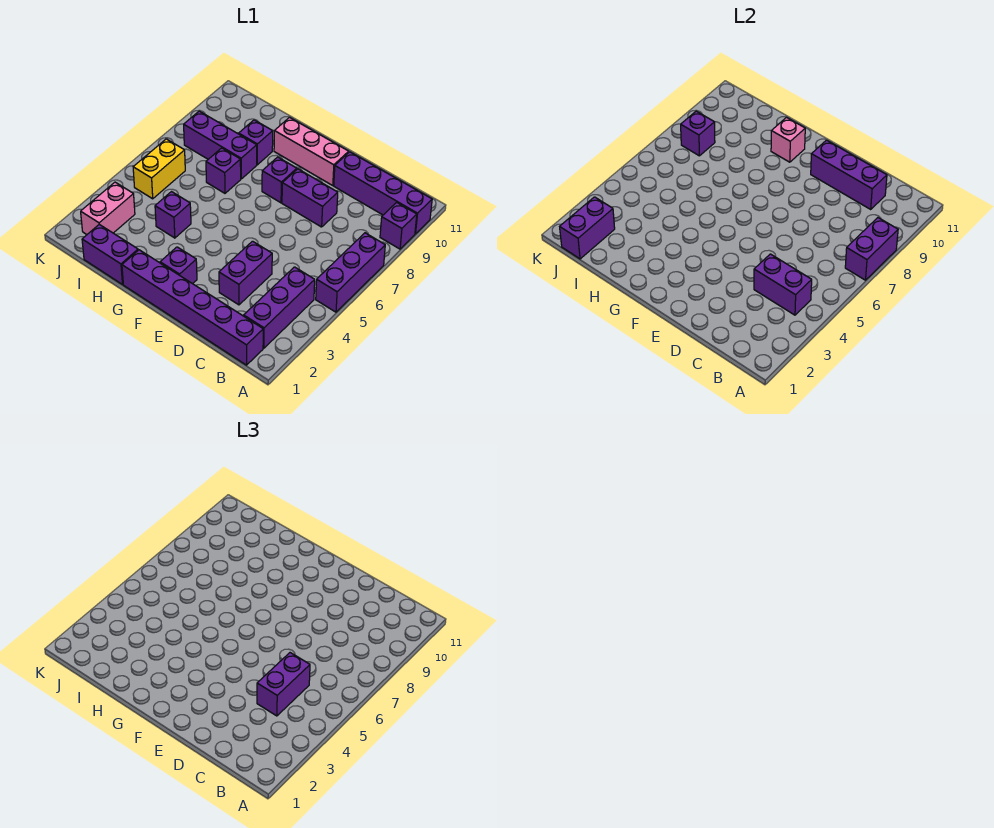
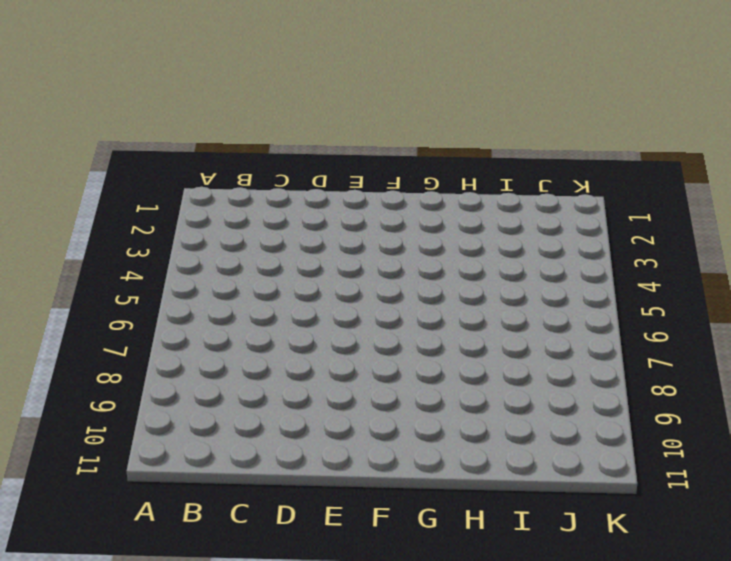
none -> purple 1x3 brick [316,233,385,312]
none -> purple 1x1 brick [380,202,417,249]
none -> purple 1x4 brick [334,152,432,234]

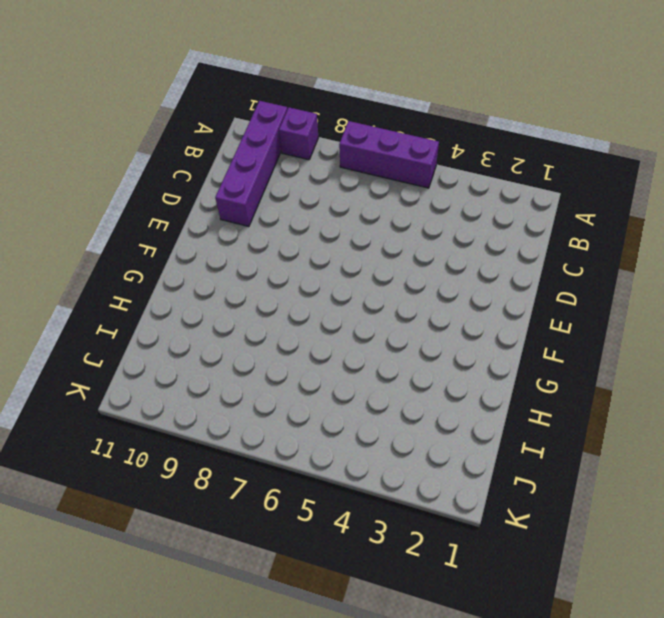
none -> purple 1x6 brick [122,250,263,365]
none -> purple 1x3 brick [244,267,315,348]
none -> purple 1x2 brick [219,241,272,305]

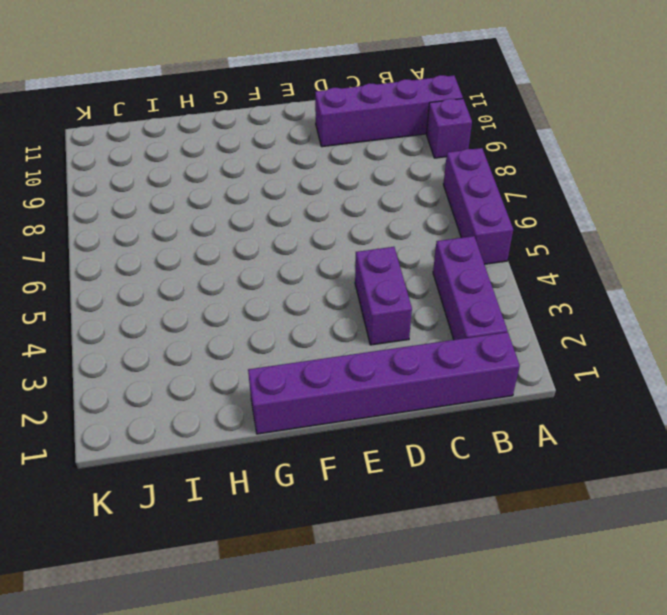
none -> purple 1x2 brick [282,169,338,227]
none -> pink 1x3 brick [274,118,349,186]
none -> purple 1x1 brick [160,247,197,284]

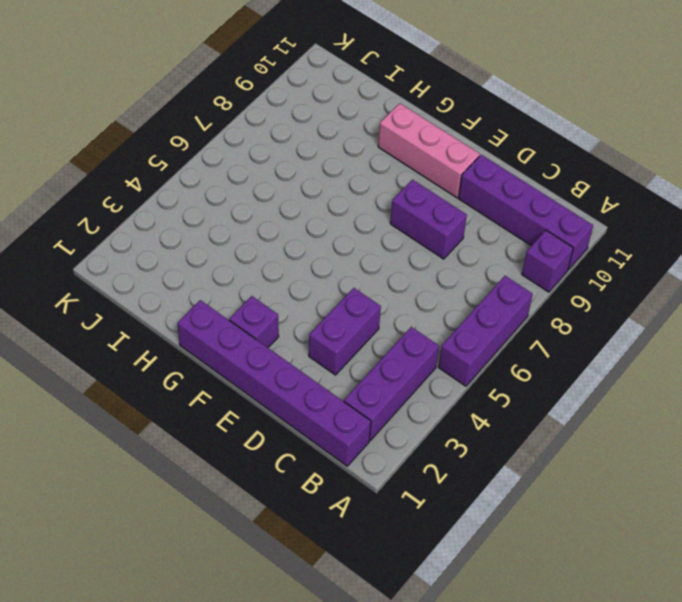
none -> purple 1x1 brick [262,157,297,203]
none -> purple 1x2 brick [82,224,138,284]
none -> purple 1x1 brick [155,192,191,238]

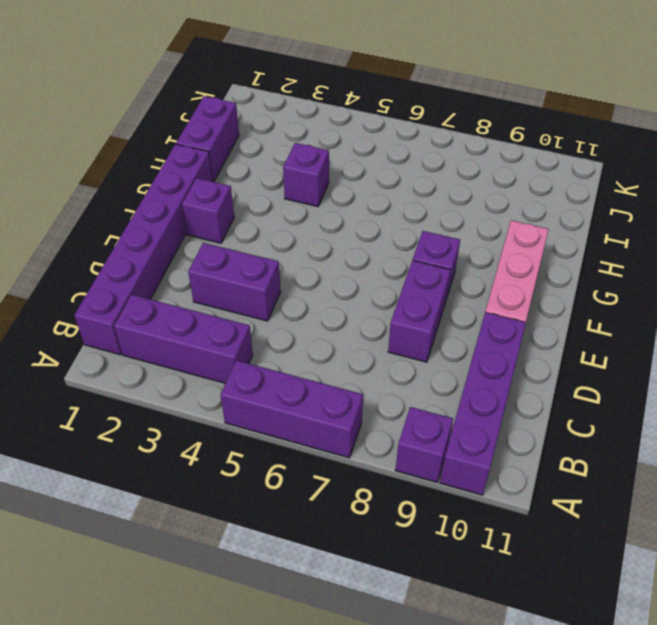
none -> purple 1x1 brick [206,148,241,193]
none -> purple 1x3 brick [184,111,257,179]
none -> purple 1x1 brick [239,120,273,165]

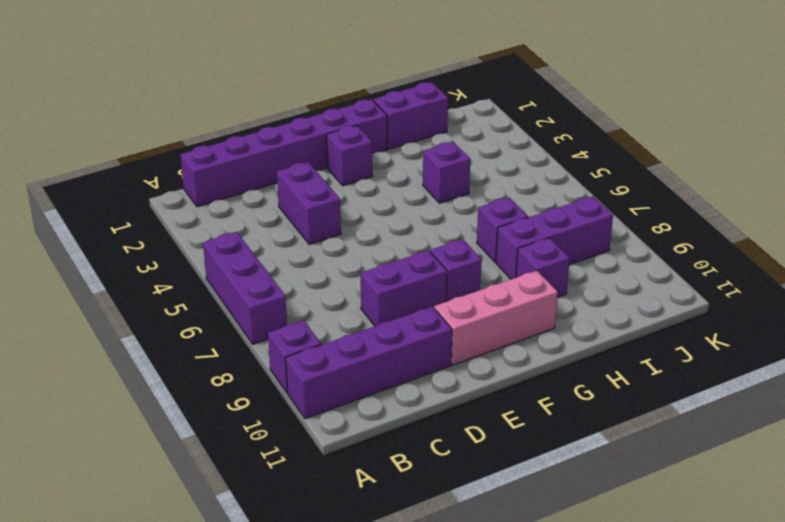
none -> purple 1x3 brick [244,267,315,348]
none -> pink 1x2 brick [81,182,135,234]
none -> yellow 1x2 brick [133,139,185,199]

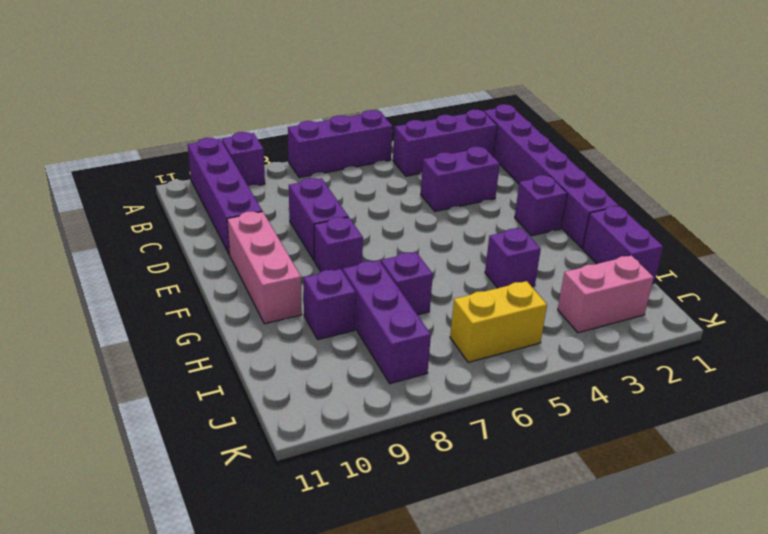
none -> purple 1x2 brick [845,218,898,280]
none -> purple 1x2 brick [754,254,812,315]
none -> purple 1x3 brick [811,140,887,209]

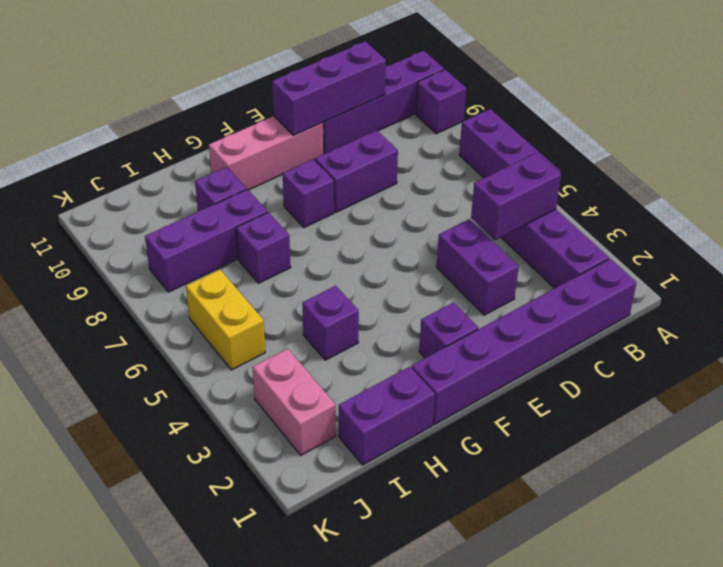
none -> purple 1x2 brick [845,218,898,280]
none -> pink 1x1 brick [771,118,805,162]
none -> purple 1x2 brick [560,197,615,259]

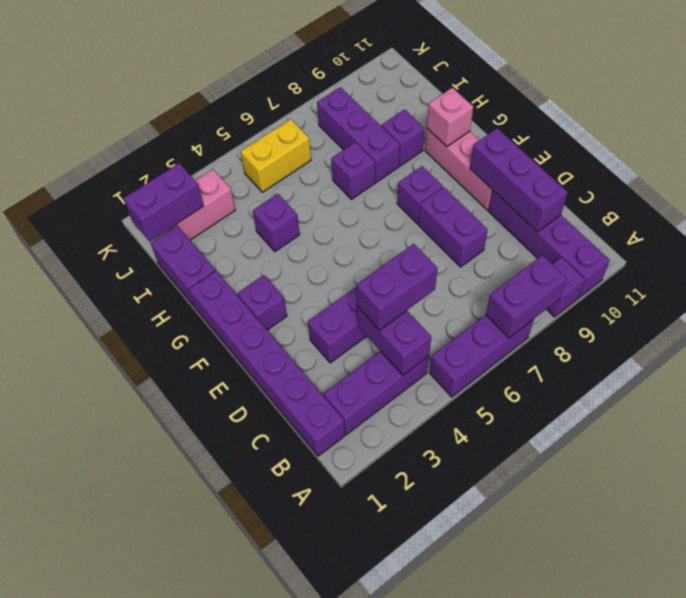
none -> purple 1x1 brick [681,111,715,156]

